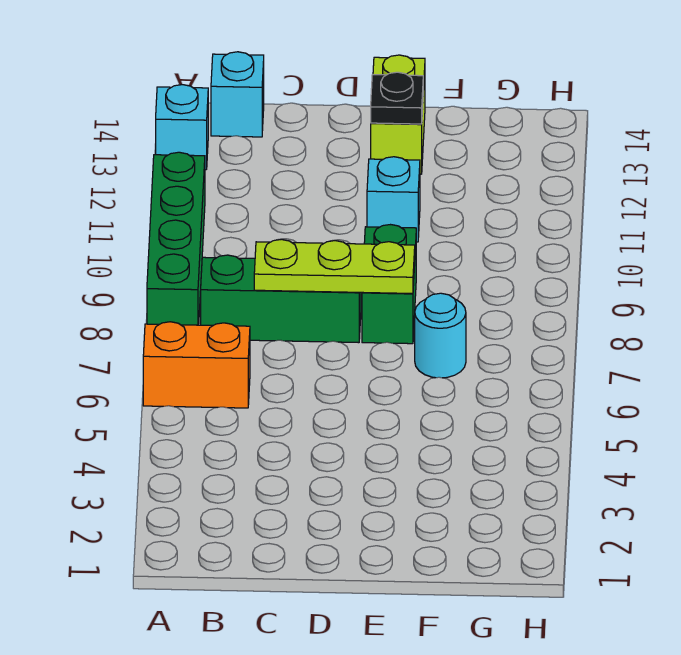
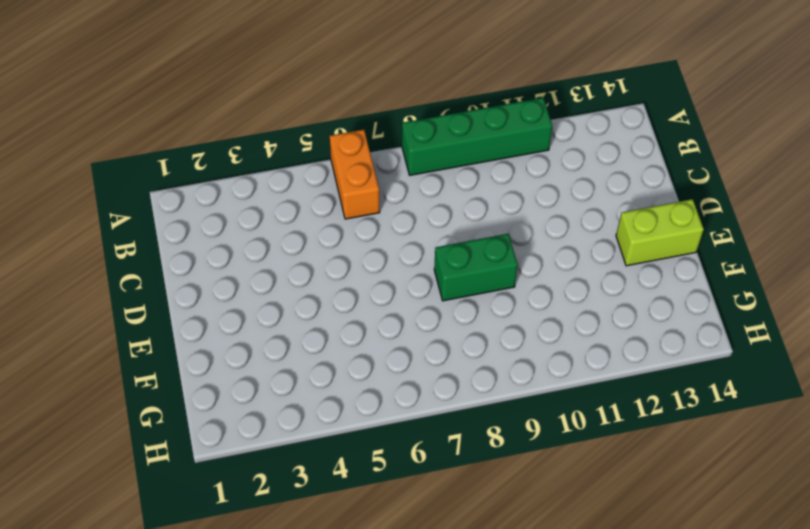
none -> cyan 1x1 brick [156,85,208,170]
none -> green 1x3 brick [201,255,361,343]

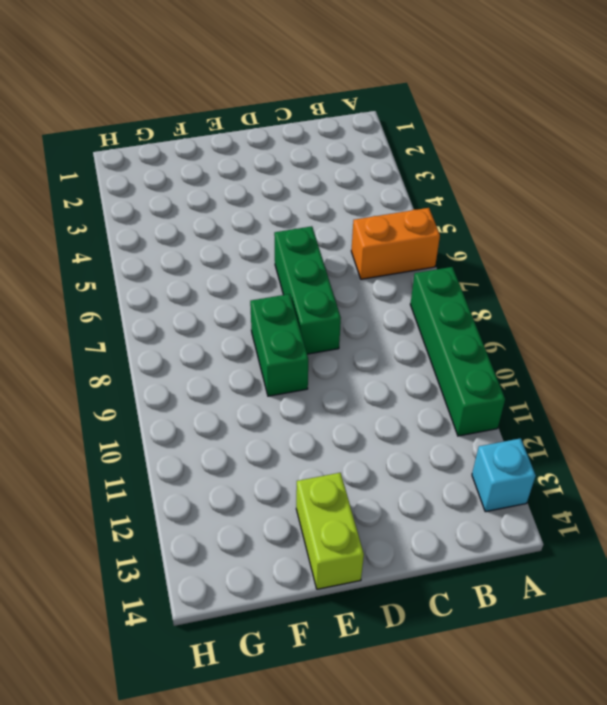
green 1x3 brick [274,226,341,354] -> green 1x3 brick turned to [201,255,361,343]
none -> cyan 1x1 brick [211,52,264,137]
none -> cyan 1x1 brick [367,157,420,242]

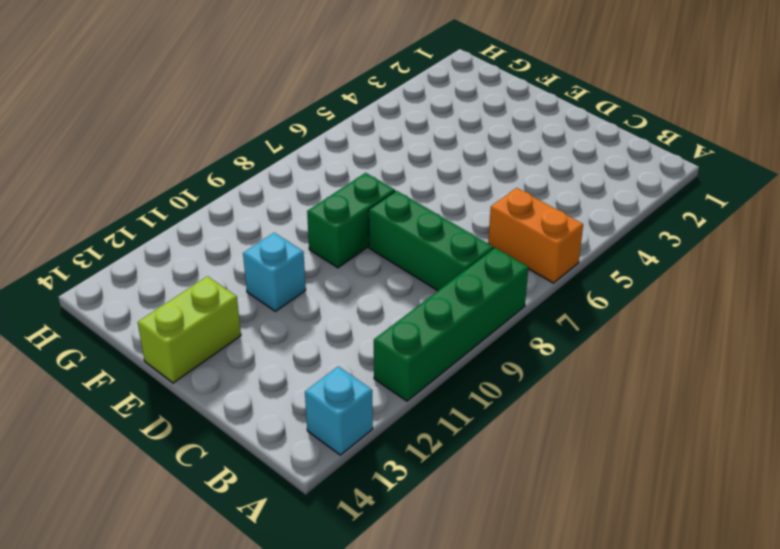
none -> cyan 1x1 brick [211,52,264,137]
none -> cyan 1x1 round brick [415,293,466,378]

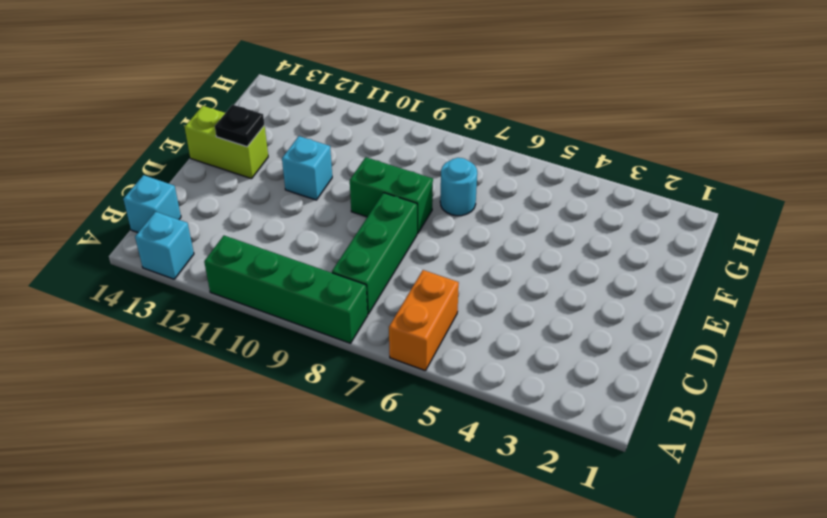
none -> lime 1x3 plate [254,239,415,293]

